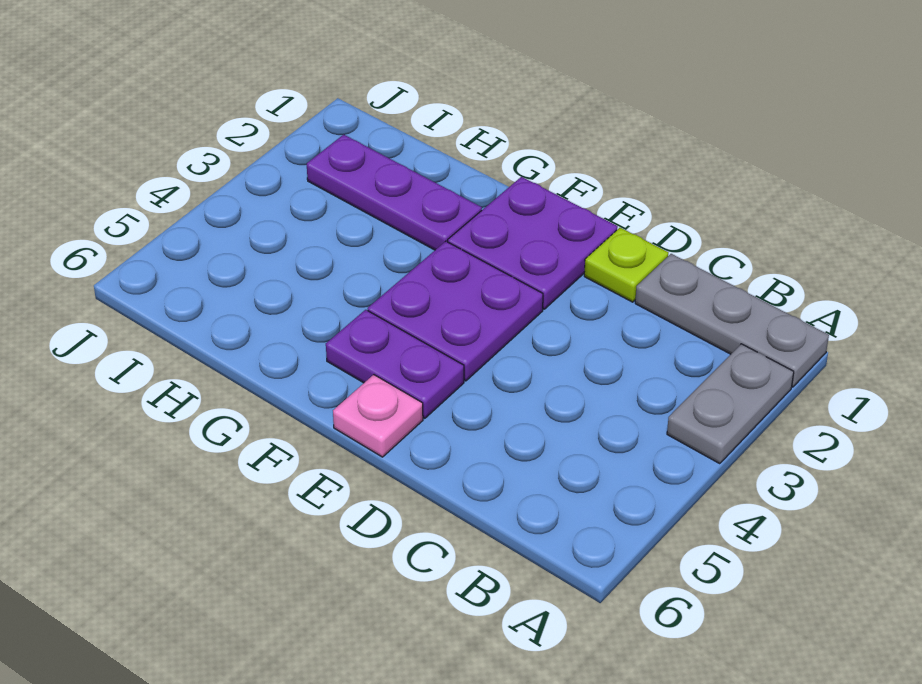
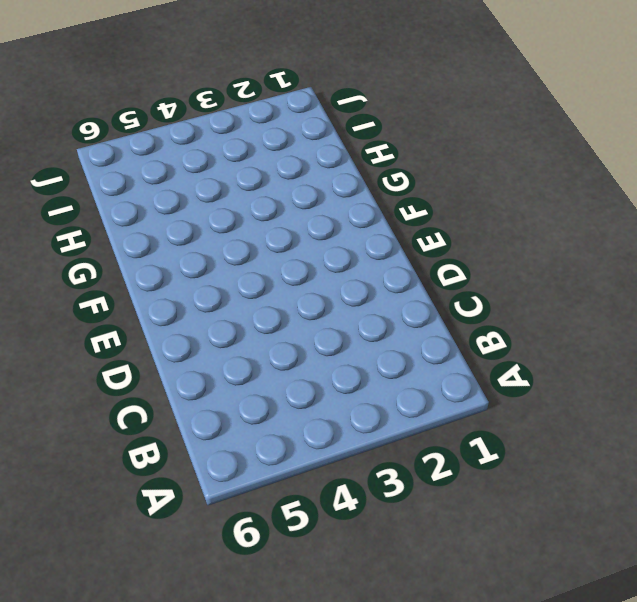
none -> grey 1x3 plate [635,254,829,387]
none -> grey 1x2 plate [667,344,794,464]

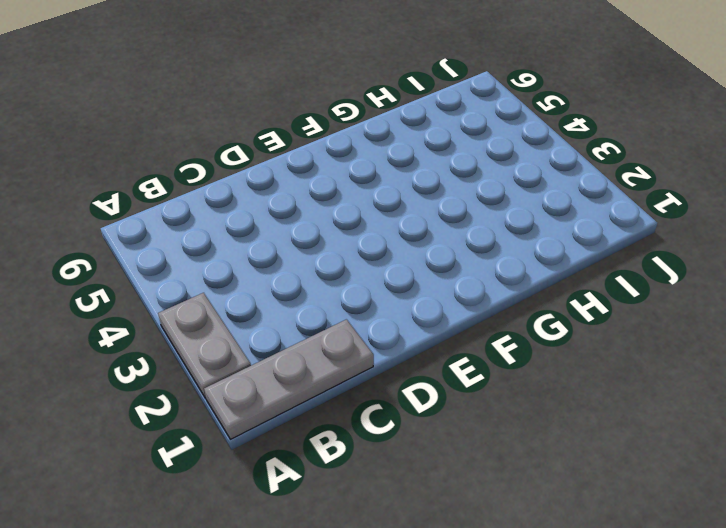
none -> lime 1x1 plate [584,228,668,302]
none -> purple 2x2 plate [448,177,618,309]

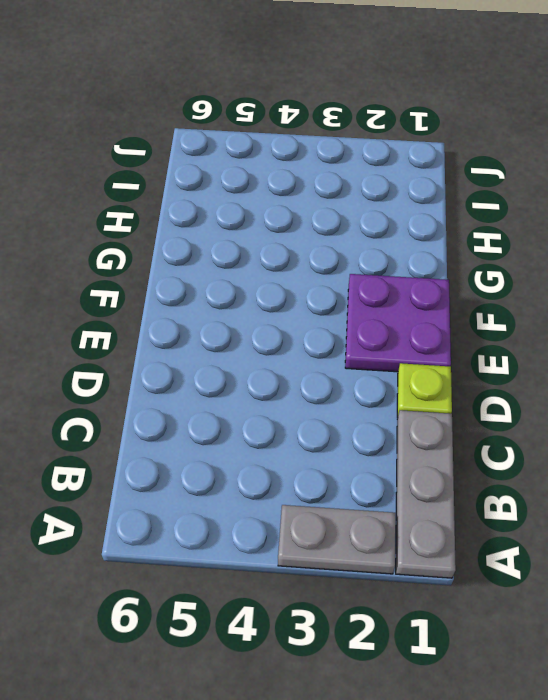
none -> purple 2x2 plate [368,241,543,381]
none -> purple 1x2 plate [326,310,464,418]

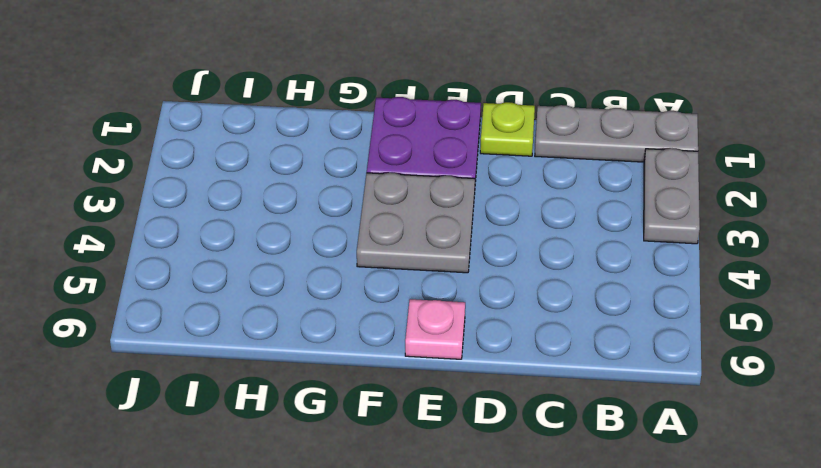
grey 2x2 plate [357,173,475,273] -> purple 2x2 plate [368,241,543,381]
none -> purple 1x2 plate [326,310,464,418]
none -> purple 1x3 plate [307,135,482,250]

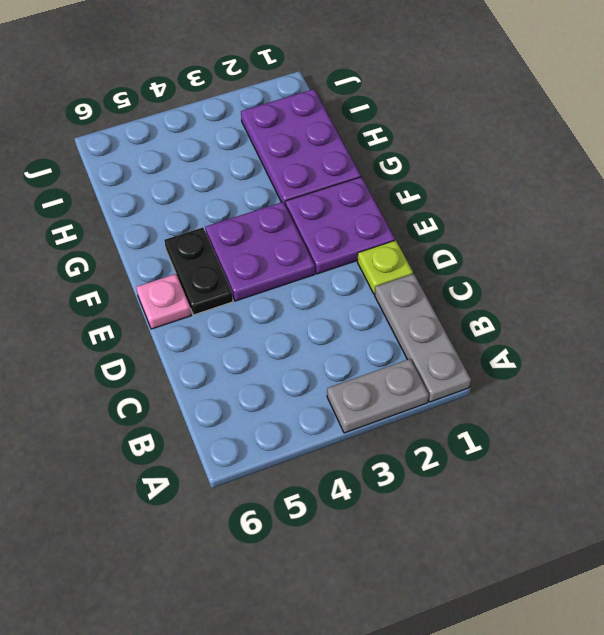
black 1x2 plate [164,227,233,315] -> purple 1x2 plate [326,310,464,418]
purple 2x3 plate [241,89,361,203] -> purple 1x3 plate [307,135,482,250]

